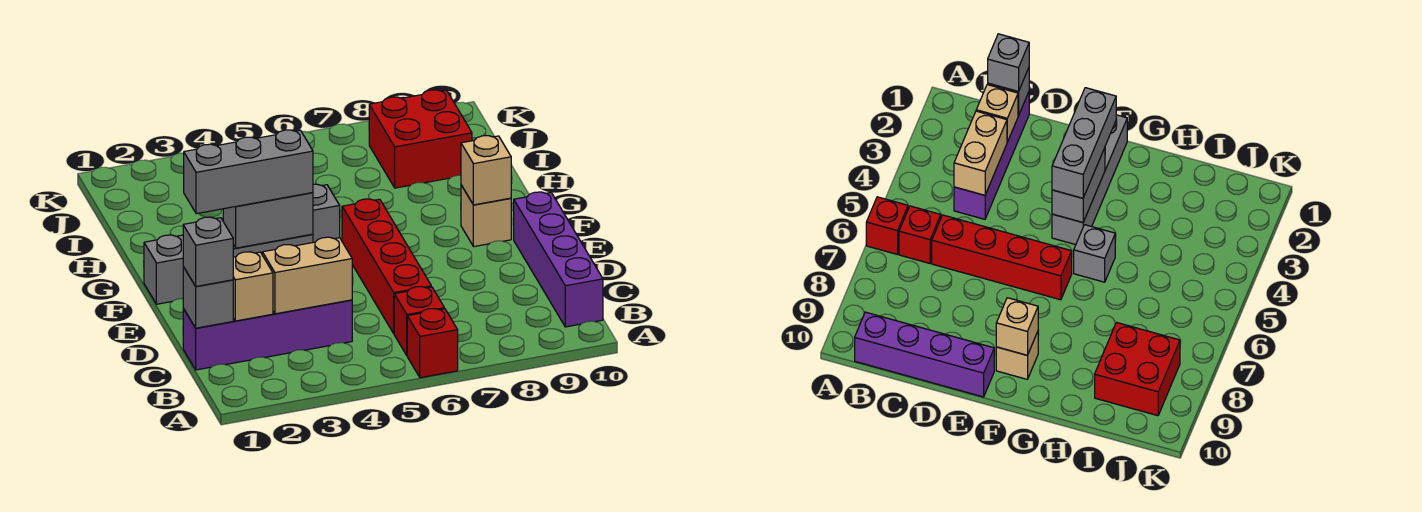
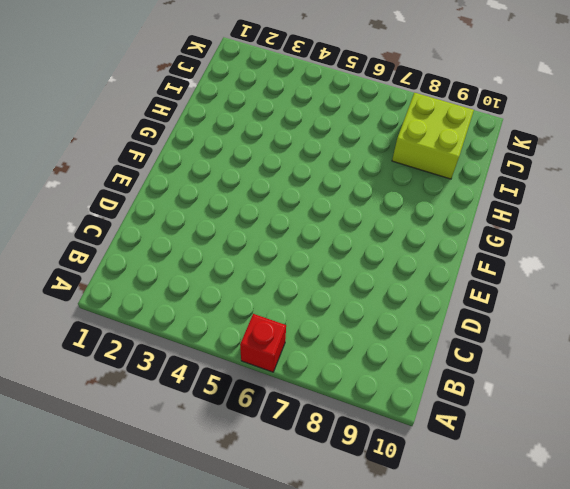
lime 2x2 brick [392,93,474,179] -> red 2x2 brick [369,90,472,188]
none -> red 1x1 brick [394,287,444,355]
none -> purple 1x4 brick [514,192,603,327]
none -> purple 1x4 brick [183,300,352,370]

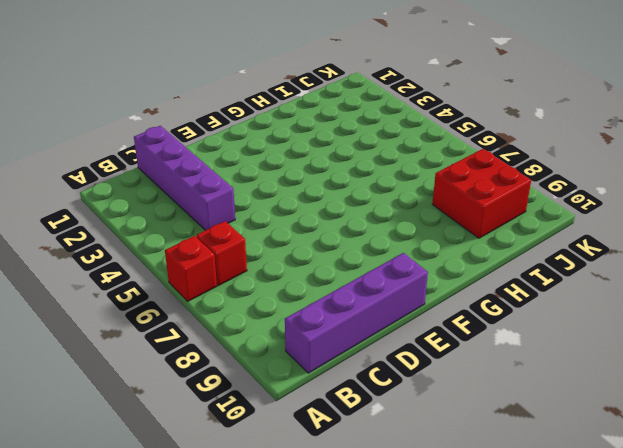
none -> red 1x4 brick [342,199,431,333]
none -> grey 1x4 brick [144,234,313,304]
none -> tan 1x1 brick [461,185,511,247]

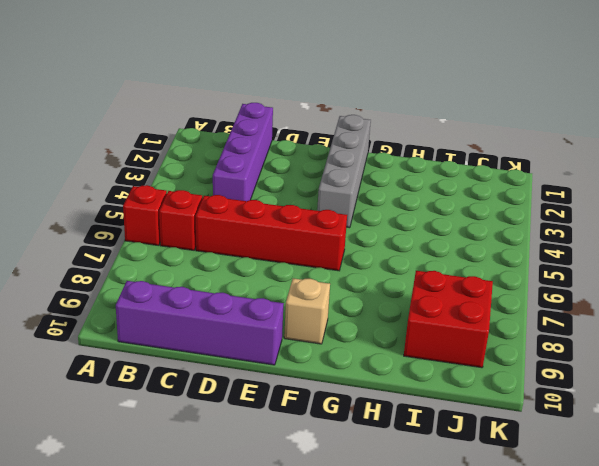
none -> grey 1x1 brick [313,184,340,242]
none -> grey 1x1 brick [183,267,233,328]
none -> tan 1x1 brick [233,252,273,321]

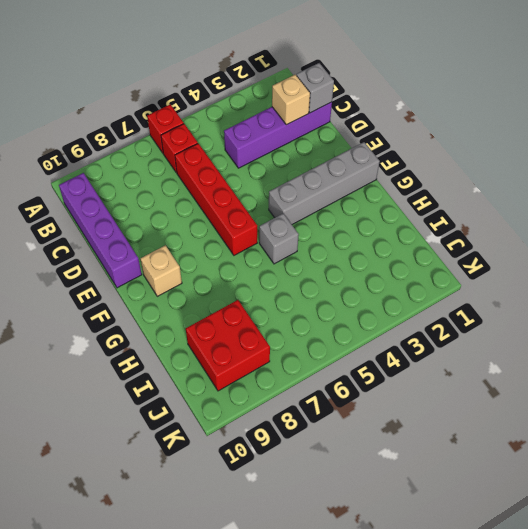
none -> tan 1x2 brick [262,237,352,314]
none -> grey 1x2 brick [223,193,313,248]
none -> tan 1x1 brick [461,136,511,205]

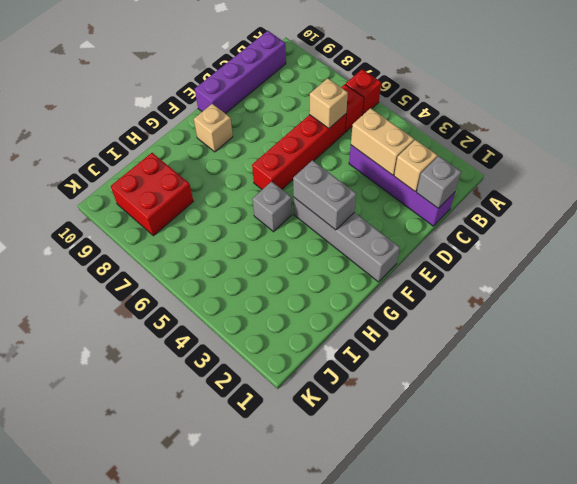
tan 1x1 brick [309,78,348,128] -> tan 1x1 brick moved to [461,136,511,205]
none -> grey 1x1 brick [183,217,233,286]
none -> grey 1x3 brick [184,130,313,214]

